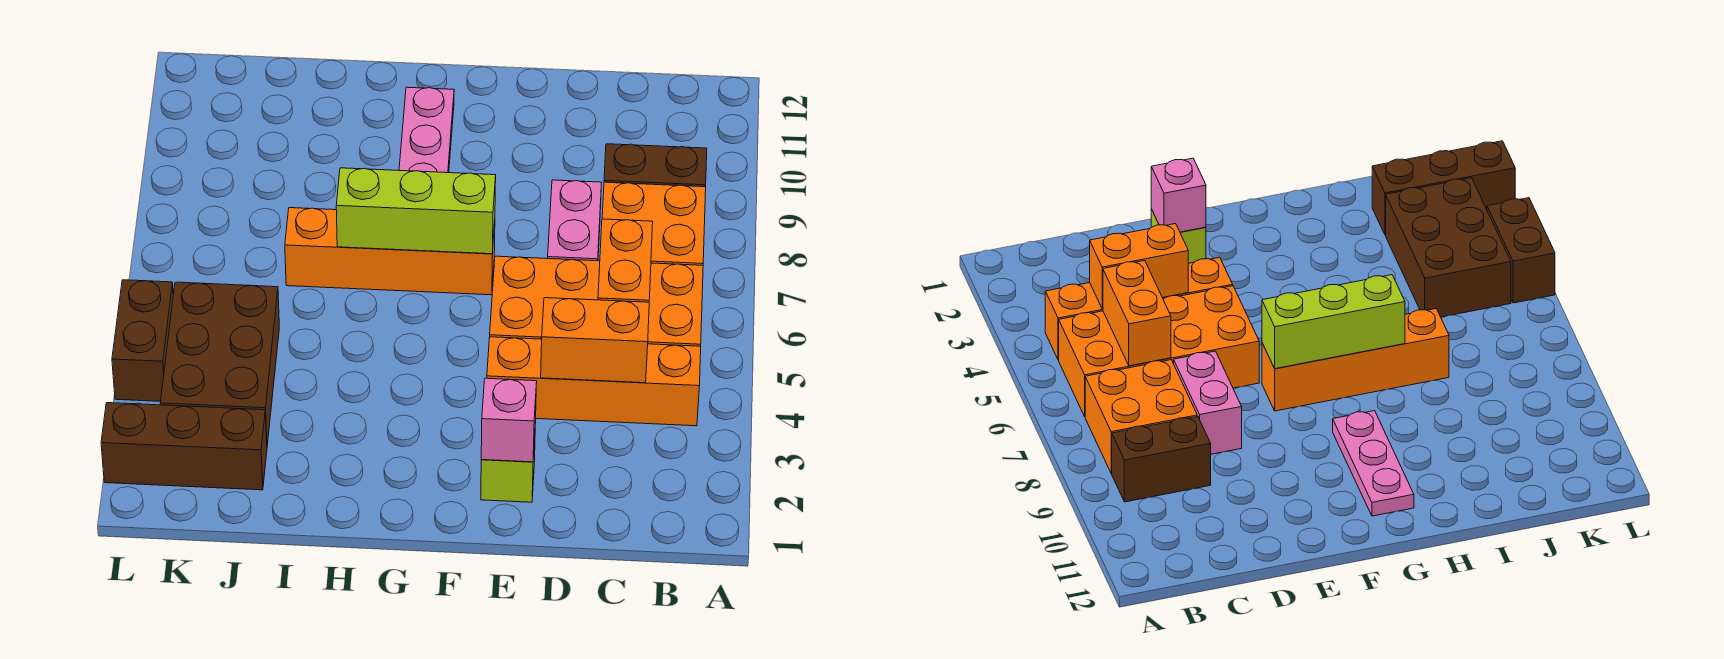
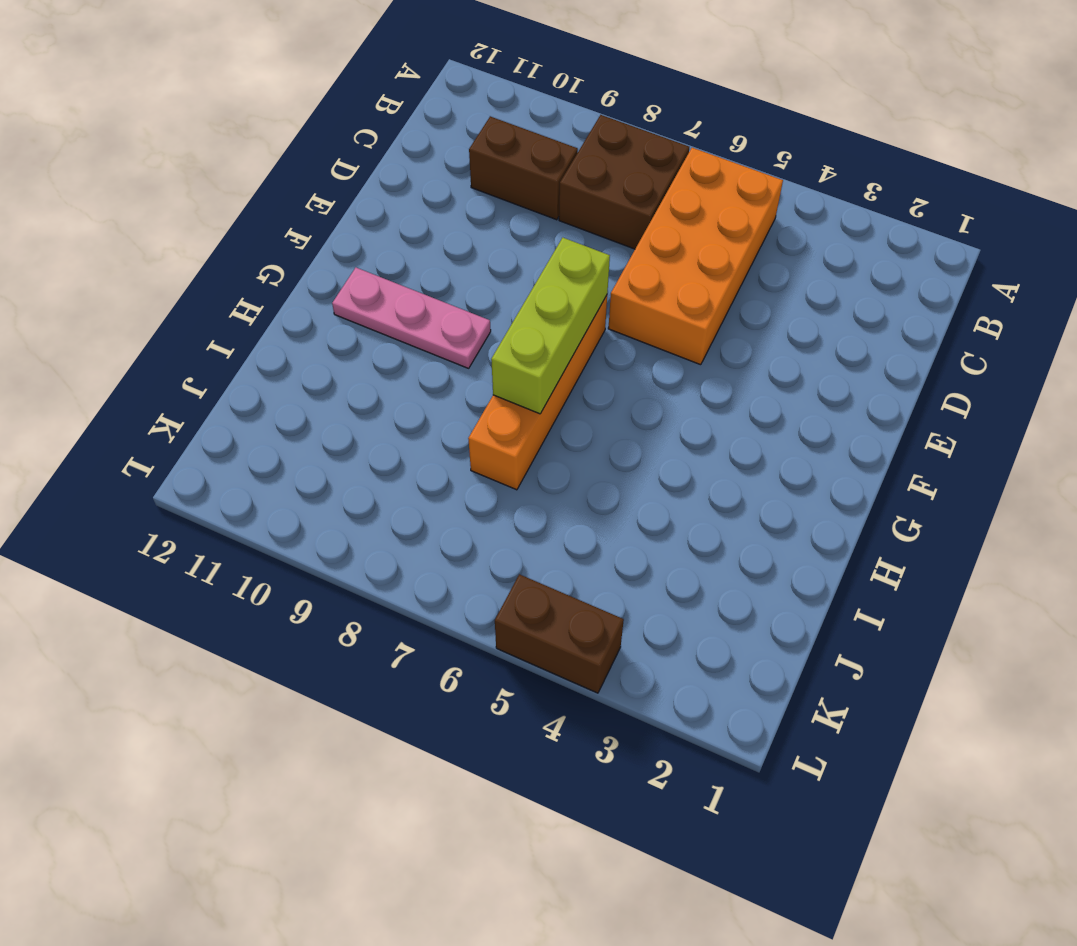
brown 2x2 brick [559,115,689,249] -> orange 2x2 brick [602,182,706,265]
brown 1x2 brick [469,116,578,220] -> brown 1x2 brick turned to [604,144,707,187]
none -> orange 1x4 brick [487,337,701,426]
none -> pink 1x2 brick [548,180,601,261]
none -> lime 1x1 brick [481,440,535,502]

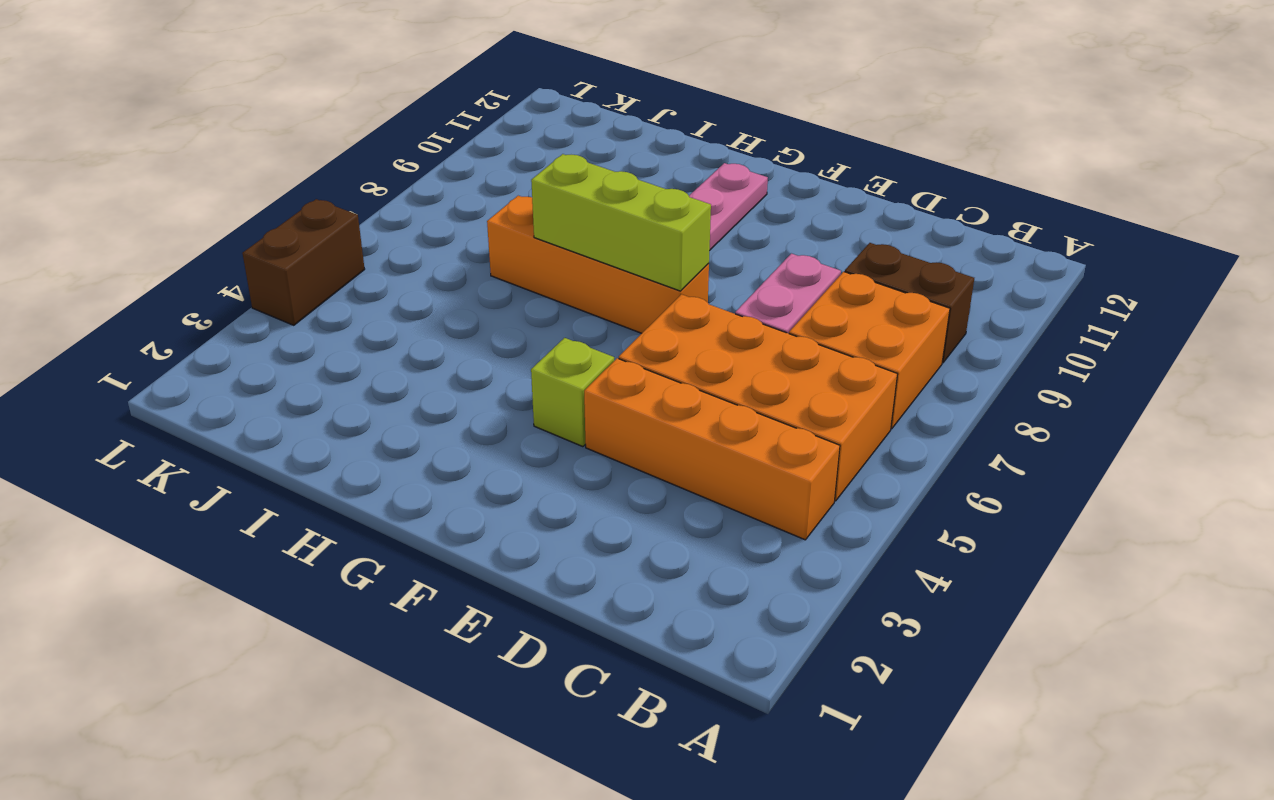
lime 1x1 brick [531,338,614,447] -> lime 1x1 brick moved to [481,440,535,502]
none -> brown 1x3 brick [101,403,267,490]
none -> brown 2x3 brick [160,282,279,445]
none -> orange 1x2 brick [541,298,649,383]

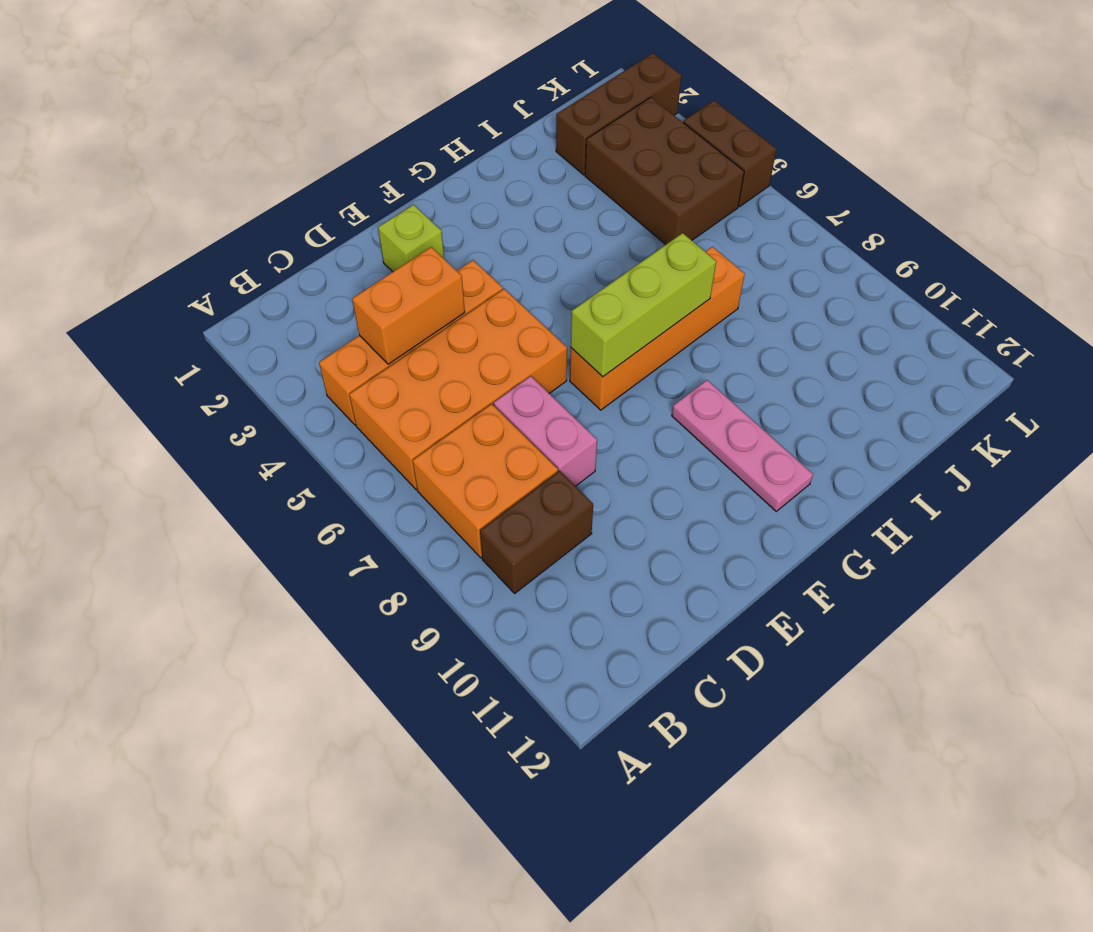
none -> orange 1x2 brick [598,219,653,302]
none -> pink 1x1 brick [481,378,537,462]

